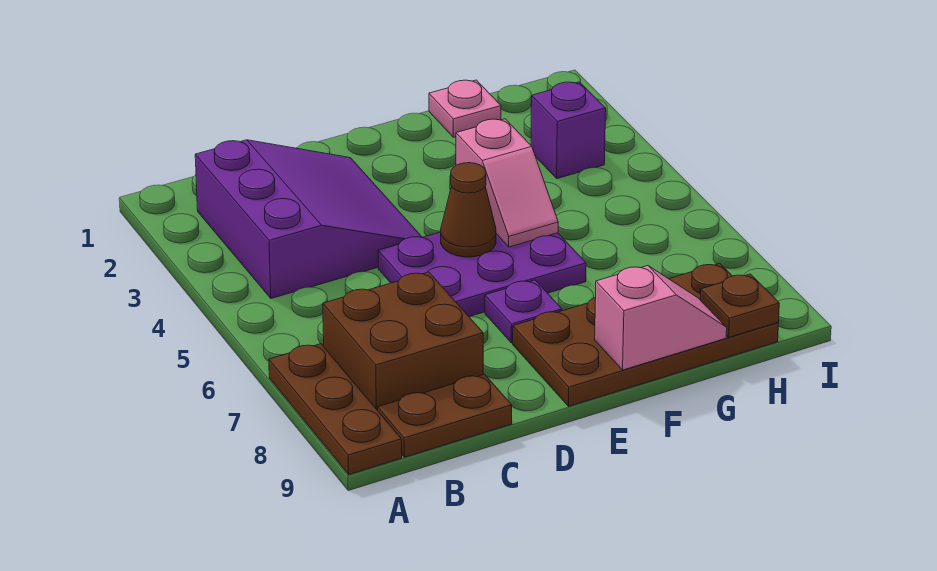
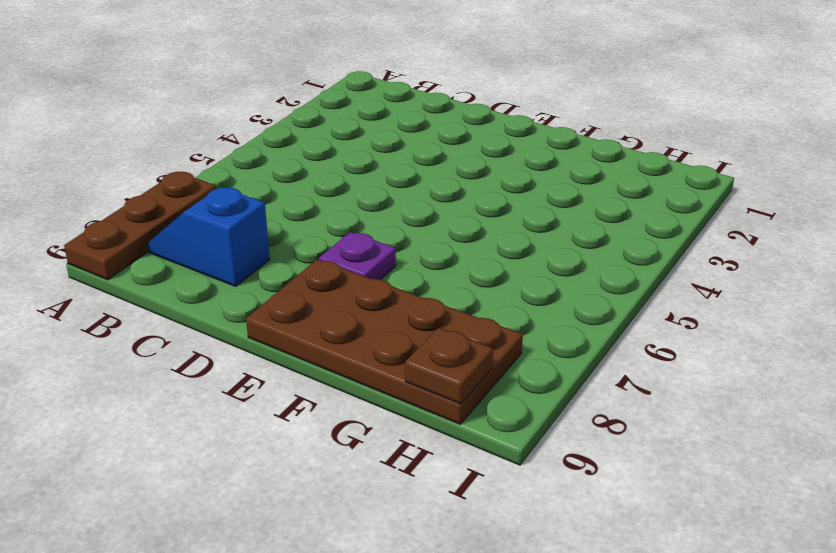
blue 1x2 slope [148,187,270,286] -> brown 2x2 brick [323,272,483,410]
none -> purple 3x3 slope [195,140,422,299]
none -> brown 1x2 plate [378,374,512,457]
none -> purple 2x3 plate [378,232,586,317]

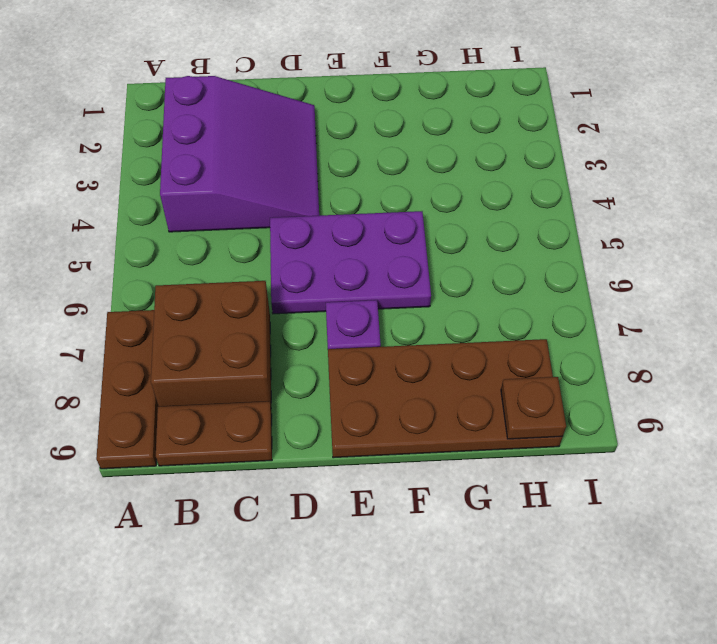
none -> pink 1x1 plate [429,80,501,137]
none -> purple 1x1 brick [531,82,606,179]
none -> brown 1x1 cone [441,163,496,257]

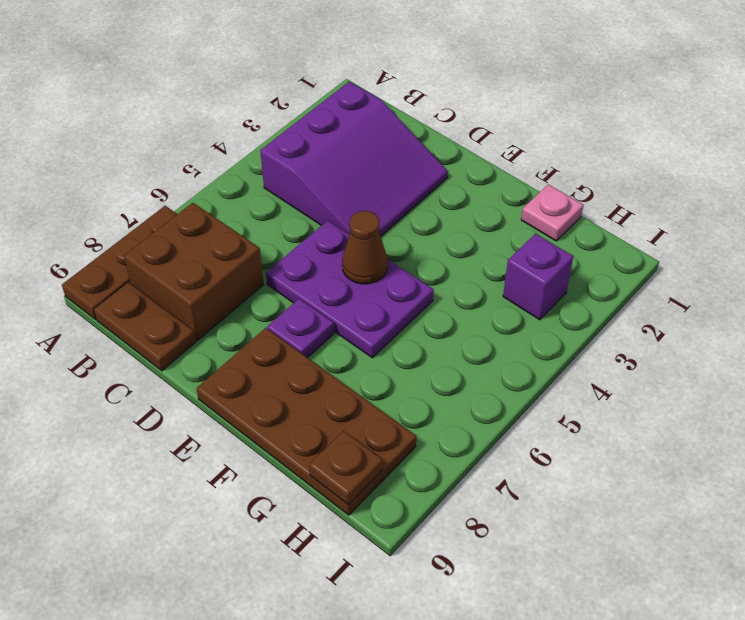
none -> pink 1x2 slope [456,119,558,247]
none -> pink 1x2 slope [595,266,727,370]

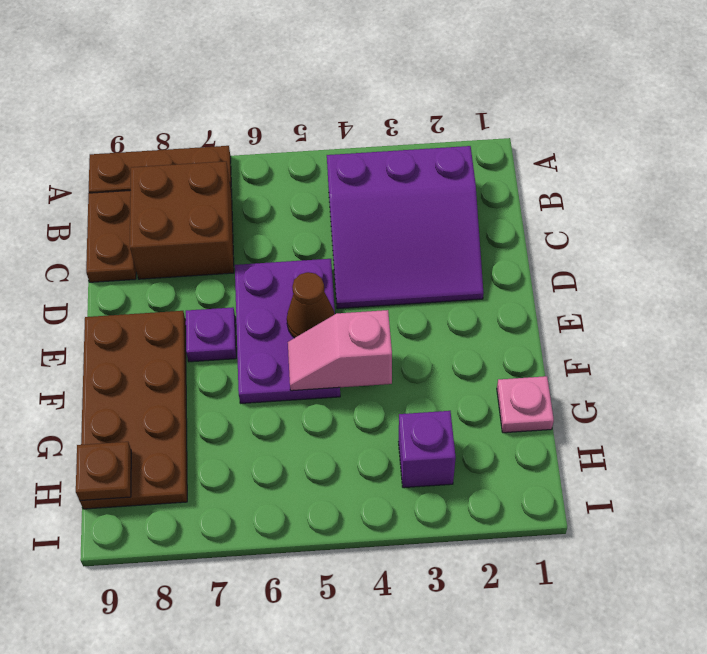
none -> pink 1x2 slope [595,266,727,370]

